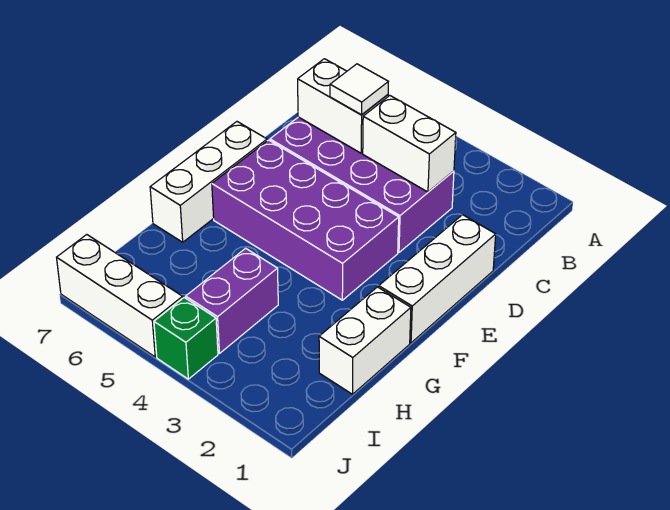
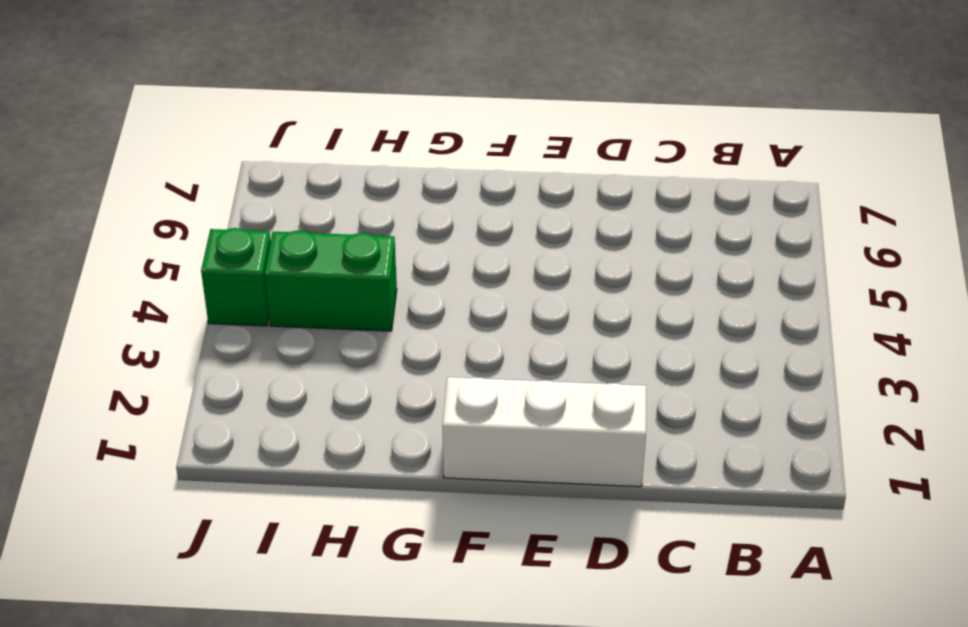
green 1x2 brick [265,231,397,331] -> purple 1x2 brick [186,248,278,353]
none -> purple 2x4 brick [270,117,454,252]
none -> purple 2x4 brick [212,140,399,300]

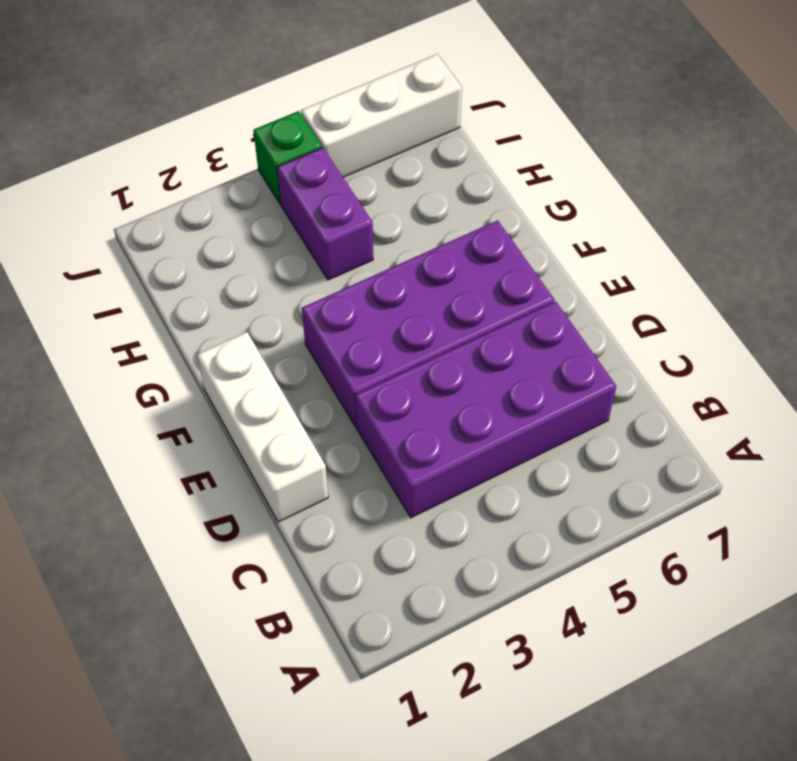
none -> white 1x3 brick [150,122,267,242]
none -> white 1x2 brick [319,287,411,394]

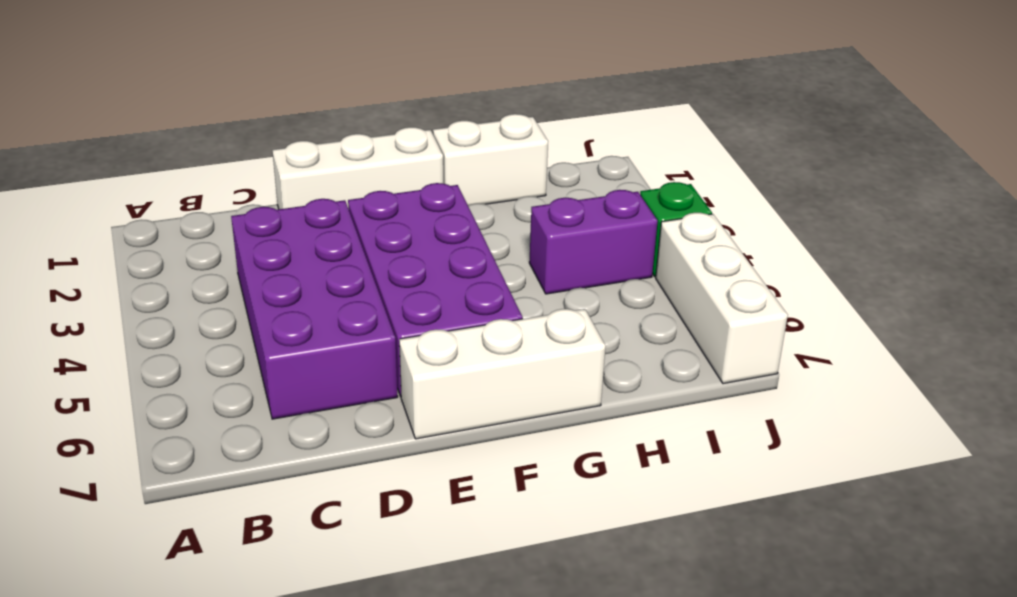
none -> white 1x2 brick [363,96,456,192]
none -> white 1x2 brick [298,59,388,153]

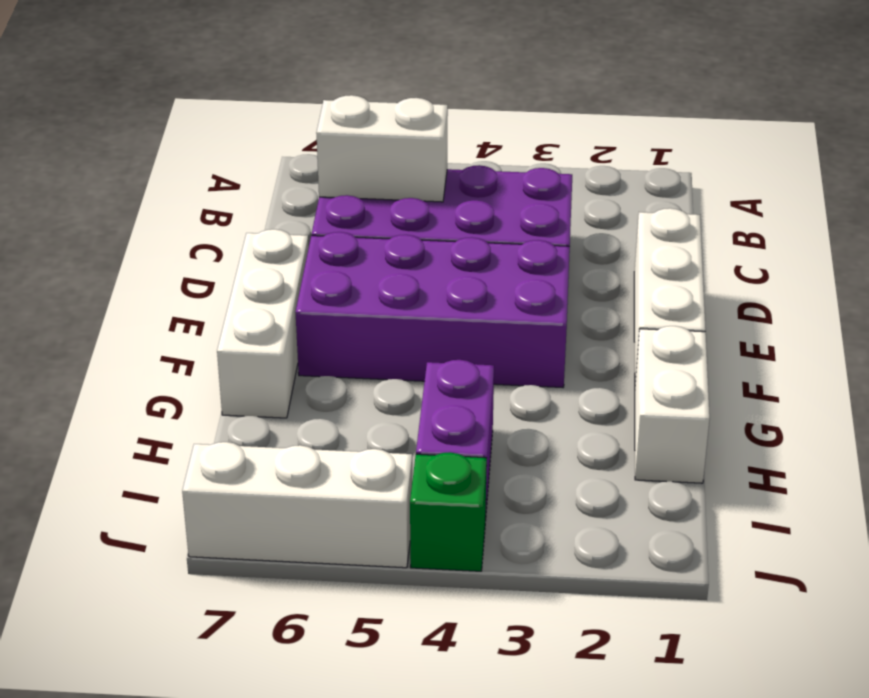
none -> white 1x2 brick [363,96,456,192]
none -> white 1x1 tile [330,64,388,115]

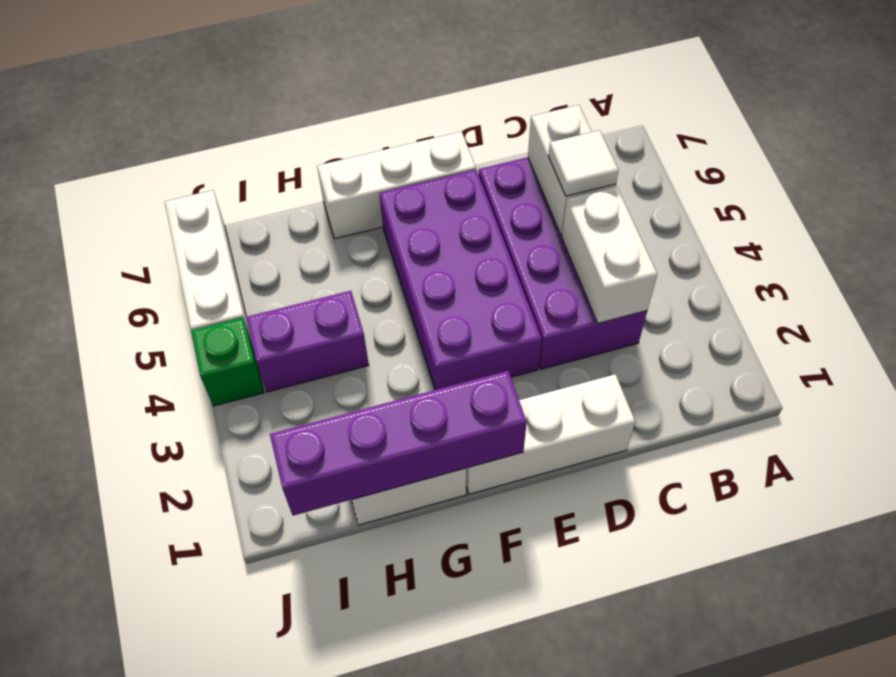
purple 1x4 brick [270,371,527,516] -> none

